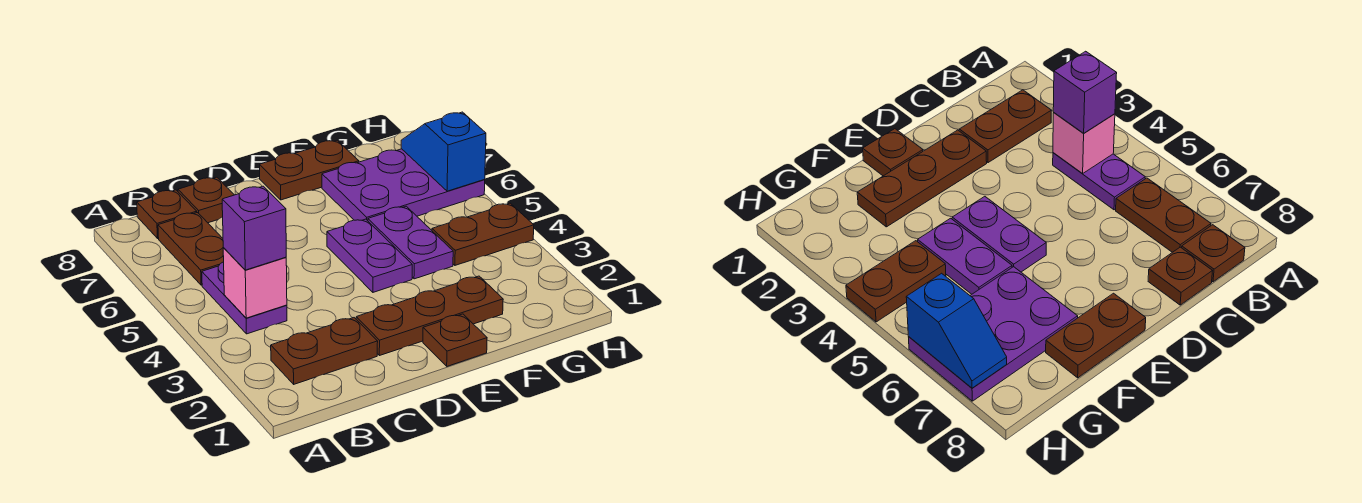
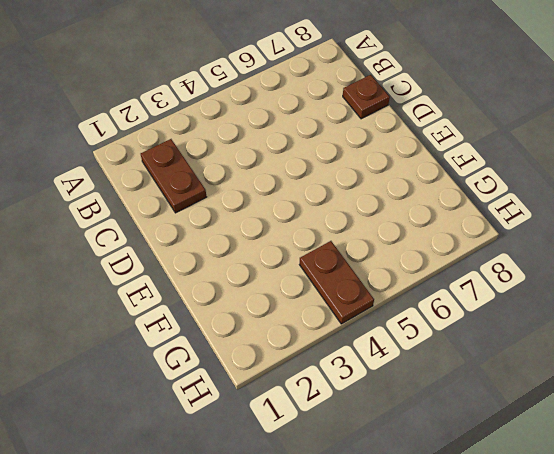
none -> purple 1x2 plate [202,262,287,334]
none -> brown 1x2 plate [158,213,224,285]
none -> brown 1x1 plate [137,190,197,238]

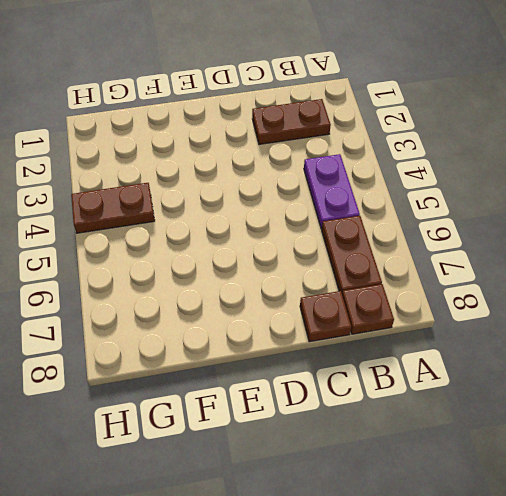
none -> brown 1x3 plate [356,276,503,356]
none -> brown 1x1 plate [423,314,487,366]
none -> purple 1x2 plate [327,219,412,292]

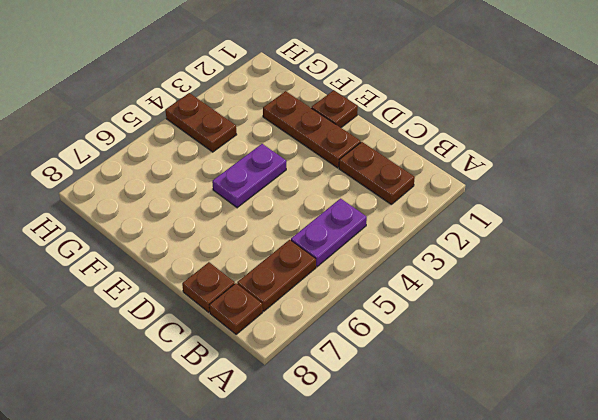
none -> brown 1x2 plate [260,140,359,200]
none -> purple 1x2 plate [368,206,453,279]
none -> purple 2x3 plate [322,149,485,221]

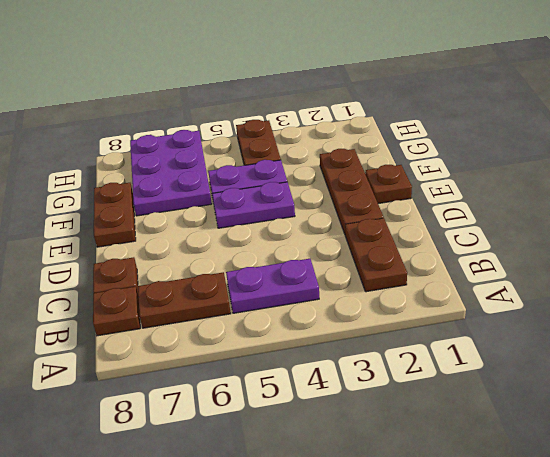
none -> pink 1x1 brick [223,248,287,318]
none -> blue 1x2 slope [401,112,486,191]
none -> purple 1x1 brick [222,186,286,270]

